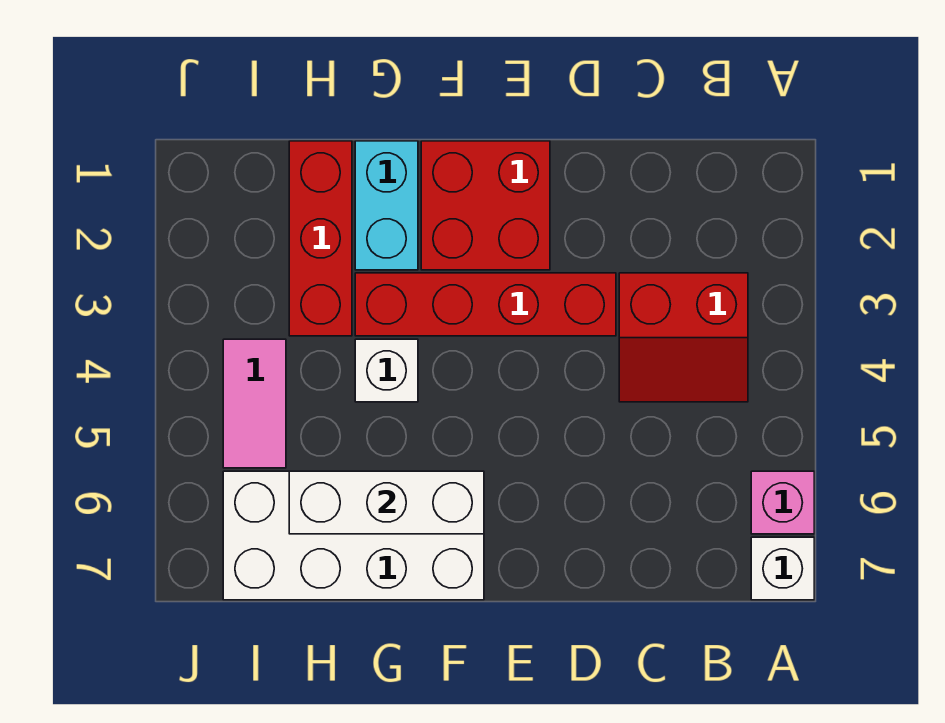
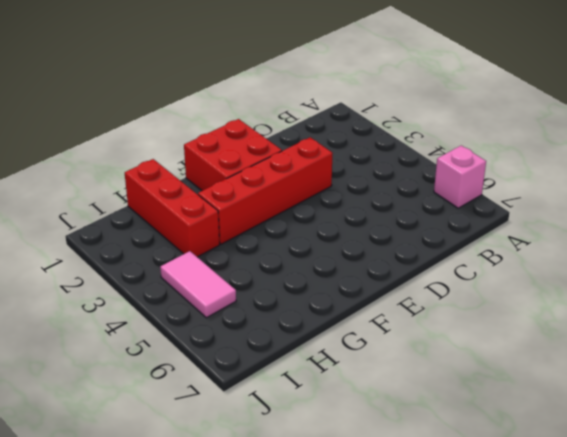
none -> white 1x1 brick [751,537,814,600]
none -> red 2x2 slope [619,273,748,402]

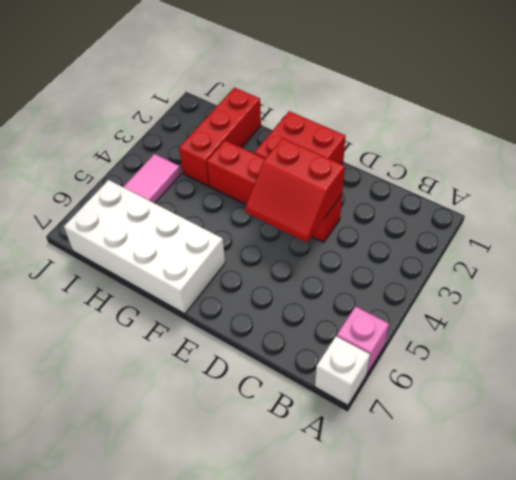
red 2x2 slope [245,138,345,242] -> red 2x2 slope moved to [619,273,748,402]
none -> cyan 1x2 brick [355,141,418,270]
none -> white 1x1 brick [355,339,418,402]

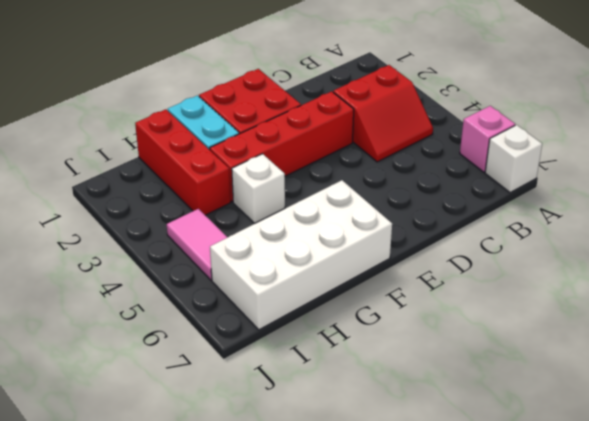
none -> white 1x3 brick [289,471,484,534]

